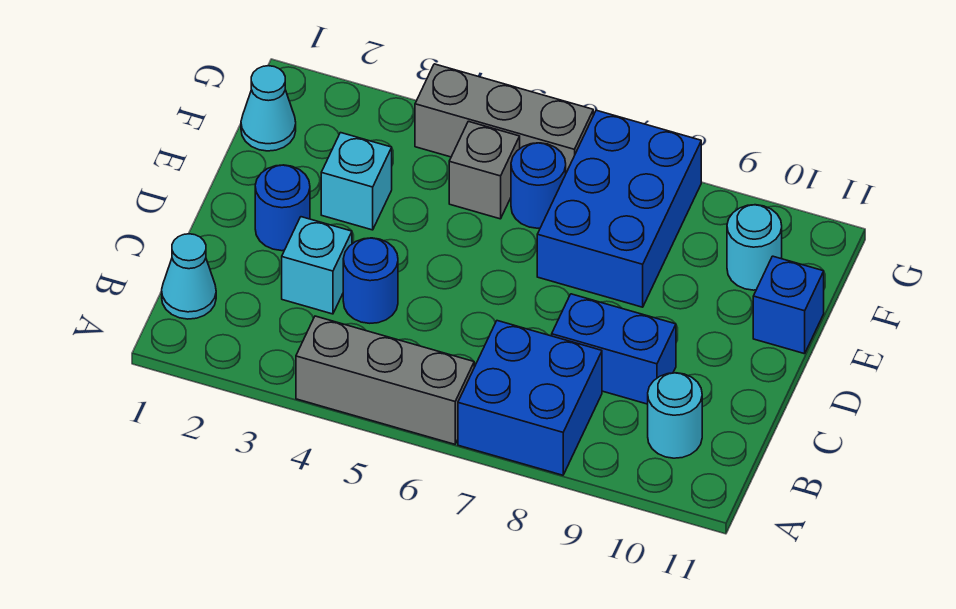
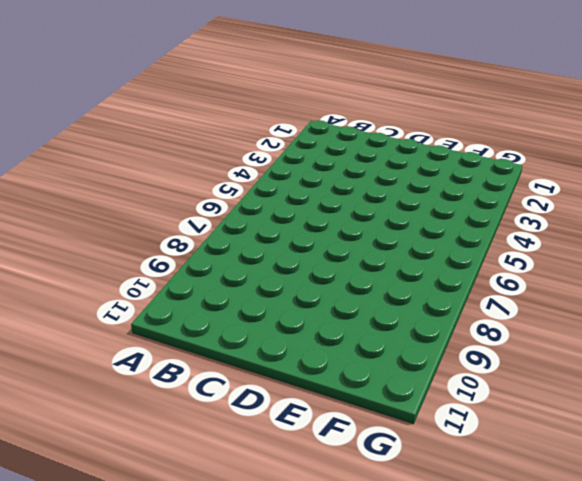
none -> grey 1x3 brick [296,316,474,444]
none -> blue 2x2 brick [458,321,602,475]
none -> cyan 1x1 cone [162,234,216,319]

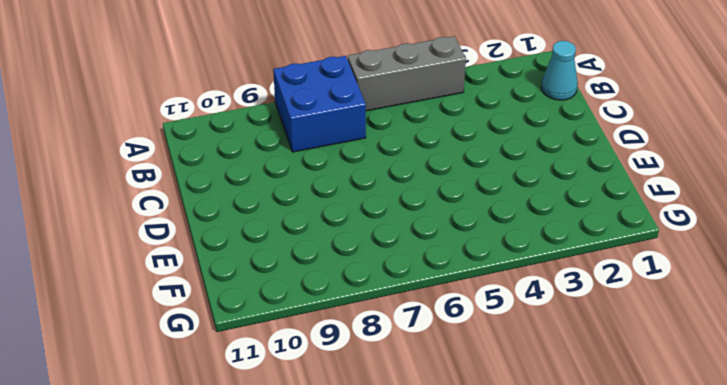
none -> cyan 1x1 round brick [648,373,702,458]
none -> cyan 1x1 brick [282,217,352,314]
none -> blue 1x1 round brick [343,238,398,323]

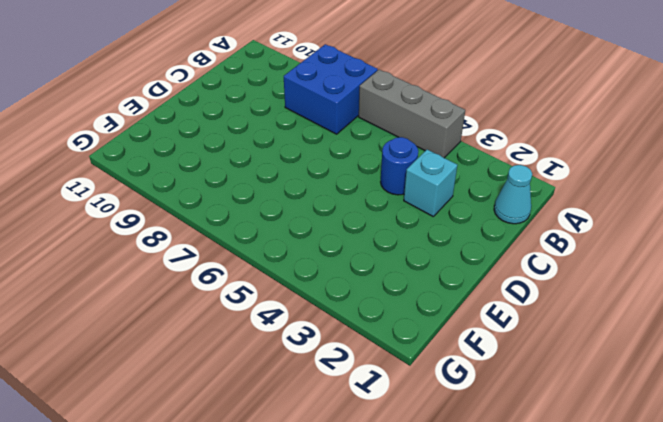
none -> cyan 1x1 round brick [648,373,702,458]
none -> blue 1x2 brick [552,294,676,404]
none -> blue 1x1 round brick [255,165,310,251]

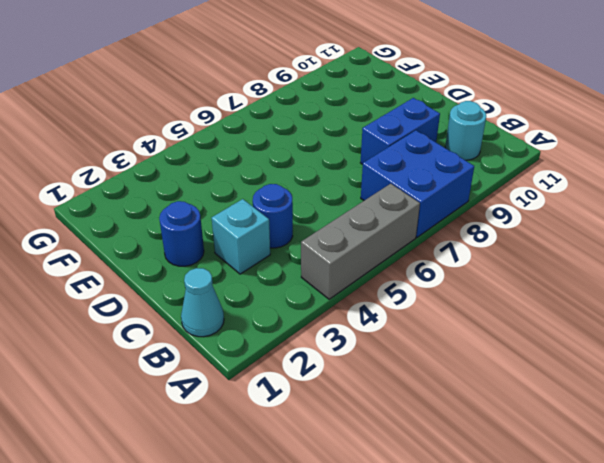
none -> cyan 1x1 brick [321,133,392,230]
none -> blue 2x3 brick [537,110,701,307]
none -> blue 1x1 brick [753,256,824,354]

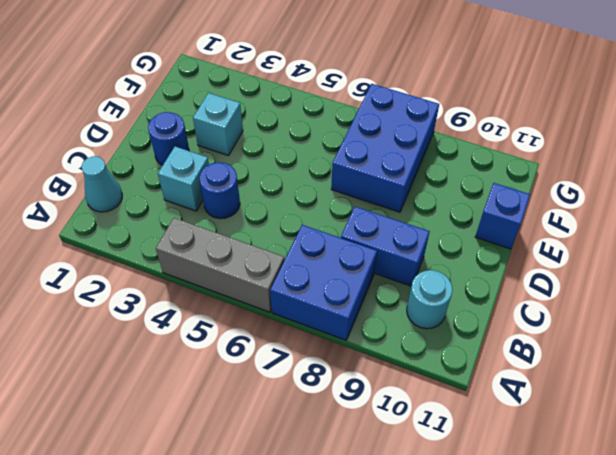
none -> cyan 1x1 cone [241,66,296,151]
none -> grey 1x1 brick [449,121,520,219]
none -> blue 1x1 round brick [511,143,566,228]

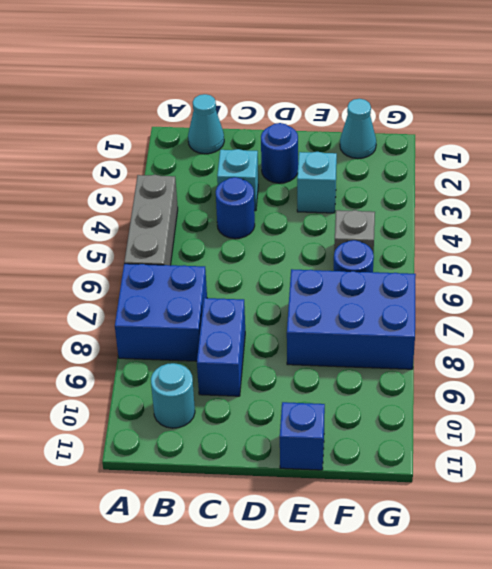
none -> cyan 1x1 round brick [727,205,782,290]
none -> grey 1x3 brick [415,64,593,173]

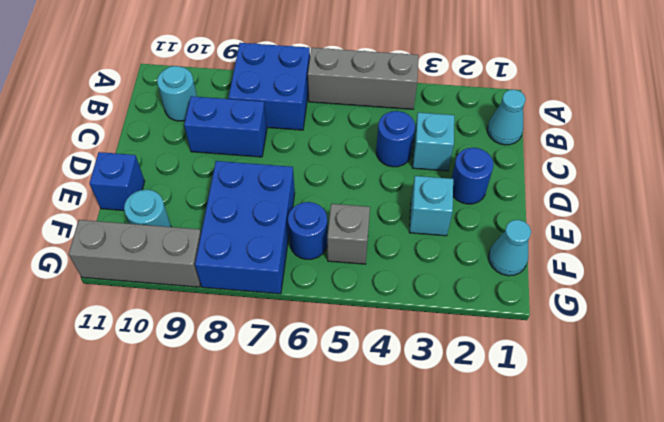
grey 1x3 brick [69,220,201,287] -> grey 1x3 brick moved to [415,64,593,173]

